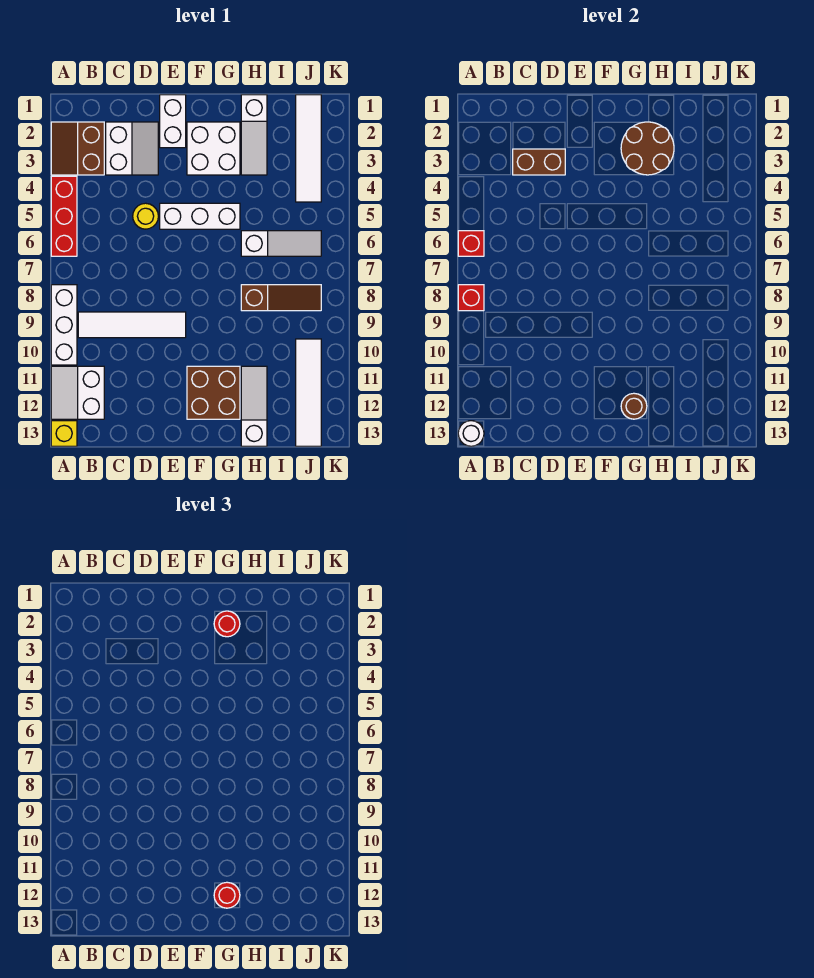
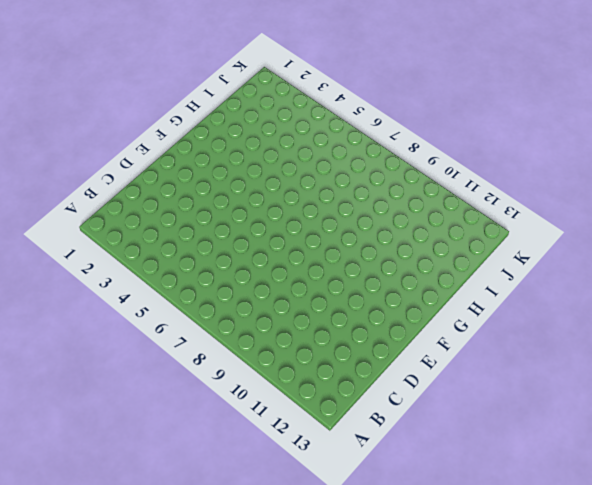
none -> brown 2x2 slope [51,122,104,175]
none -> red 1x3 brick [51,176,77,256]
none -> white 1x3 brick [51,285,77,365]

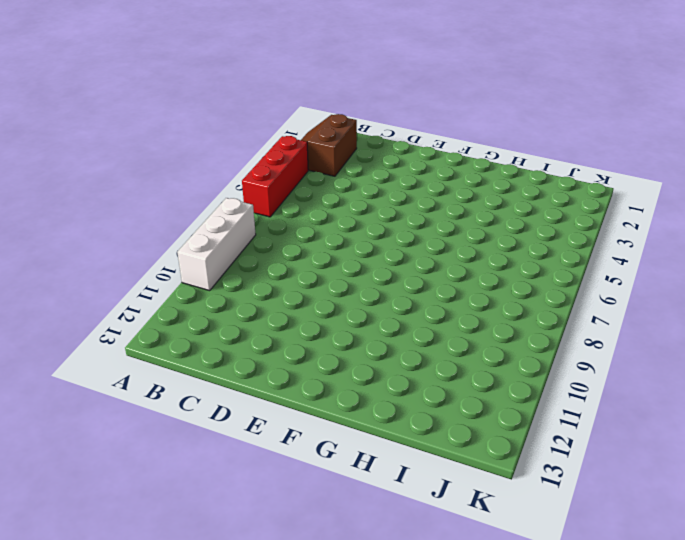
none -> white 2x2 slope [51,366,104,419]
none -> yellow 1x1 brick [51,421,77,446]
none -> white 1x4 tile [78,312,186,338]

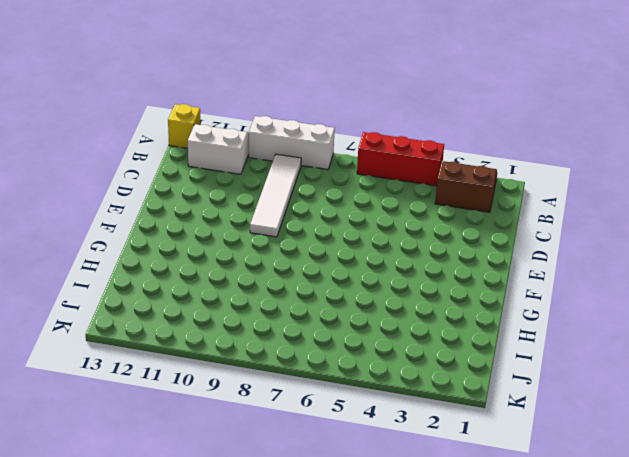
none -> white 2x2 slope [106,122,158,175]
none -> yellow 1x1 round brick [133,203,158,229]
none -> white 1x2 brick [160,95,186,148]

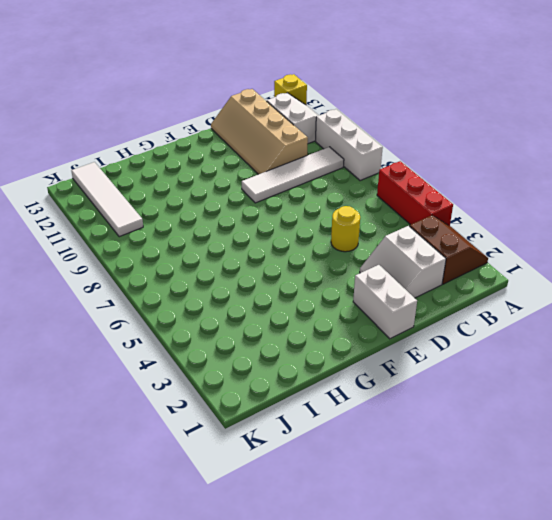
tan 2x4 slope [211,89,308,174] -> none
none -> white 1x3 brick [160,203,240,229]
none -> white 2x2 brick [187,122,240,175]
none -> brown 2x2 brick [187,366,240,419]

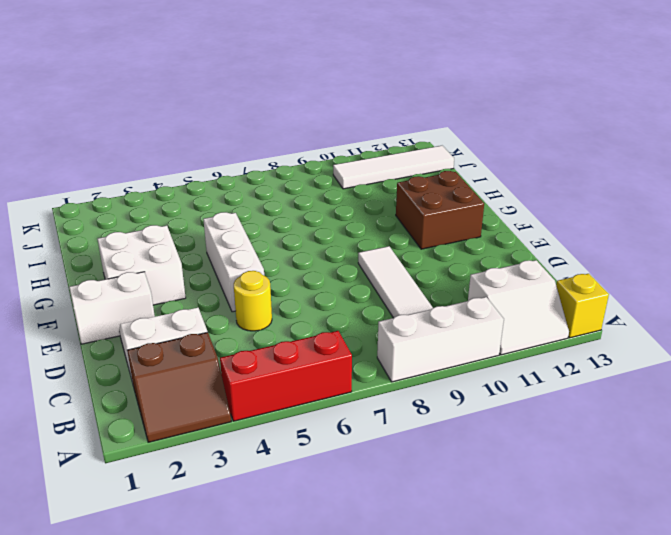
none -> white 1x3 slope [241,95,267,175]
none -> white 1x3 slope [241,231,321,256]
none -> brown 1x3 slope [241,285,321,311]

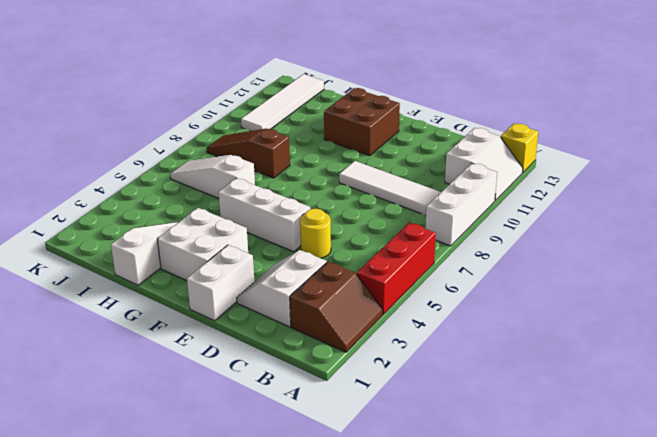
none -> white 1x3 slope [241,366,267,446]
none -> white 1x4 tile [296,95,321,202]
none -> red 1x1 brick [458,231,484,256]

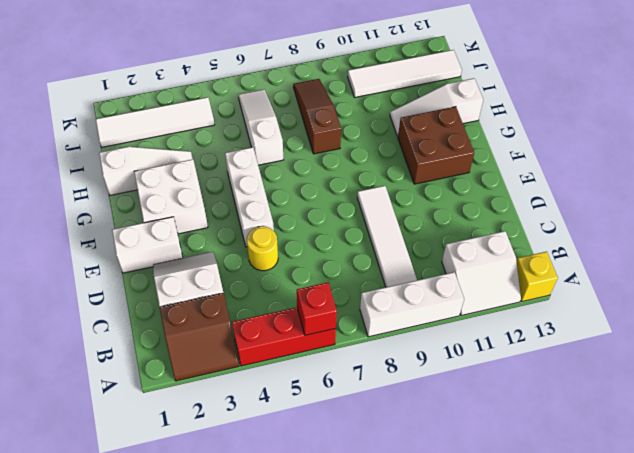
none -> red 1x1 brick [458,285,484,311]
none -> white 1x1 round brick [458,421,484,446]
none -> brown 1x2 brick [513,149,565,175]

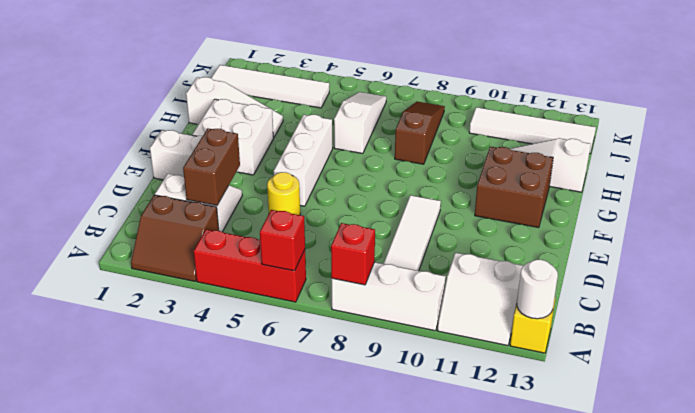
none -> brown 2x2 round brick [621,122,674,175]
none -> brown 1x1 round brick [621,393,647,419]
none -> red 1x1 round brick [214,611,240,637]

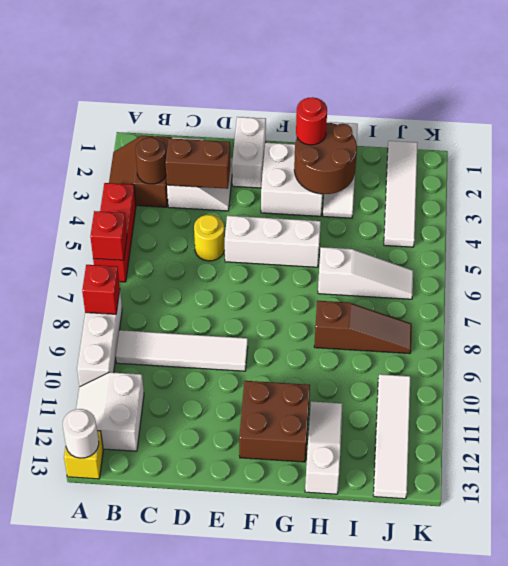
brown 1x1 round brick [135,137,166,184] -> brown 1x1 round brick moved to [621,393,647,419]
none -> red 1x1 round brick [214,882,240,908]

